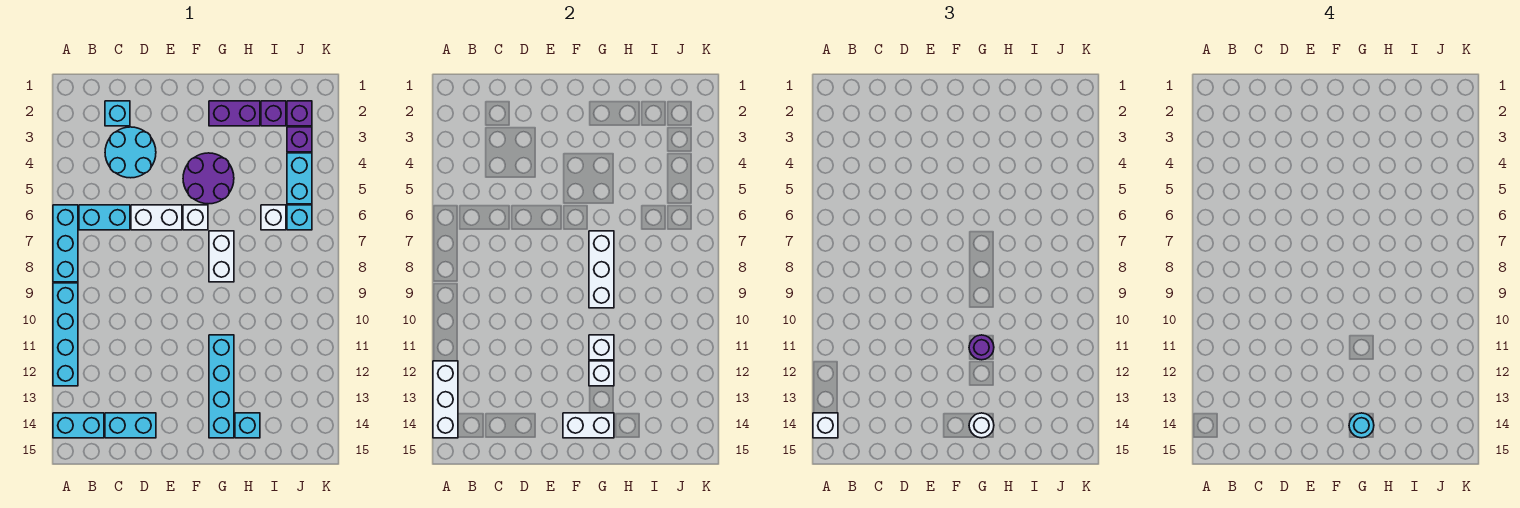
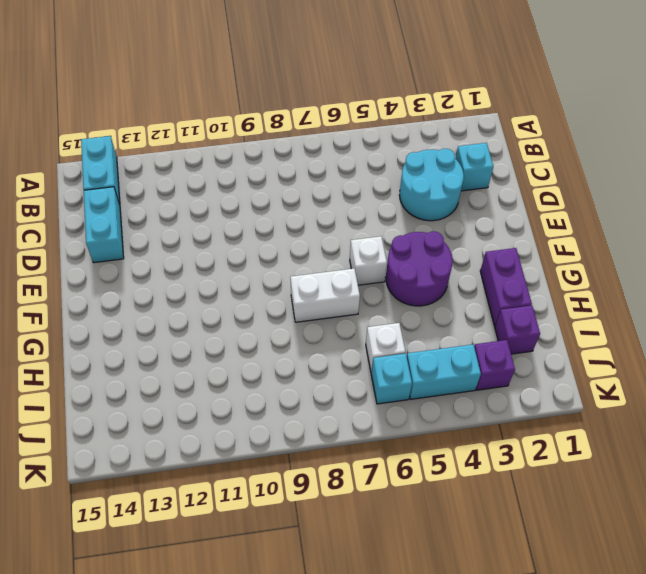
none -> cyan 1x3 brick [53,205,78,282]
none -> cyan 1x4 brick [53,283,78,386]
none -> cyan 1x2 brick [79,205,130,230]

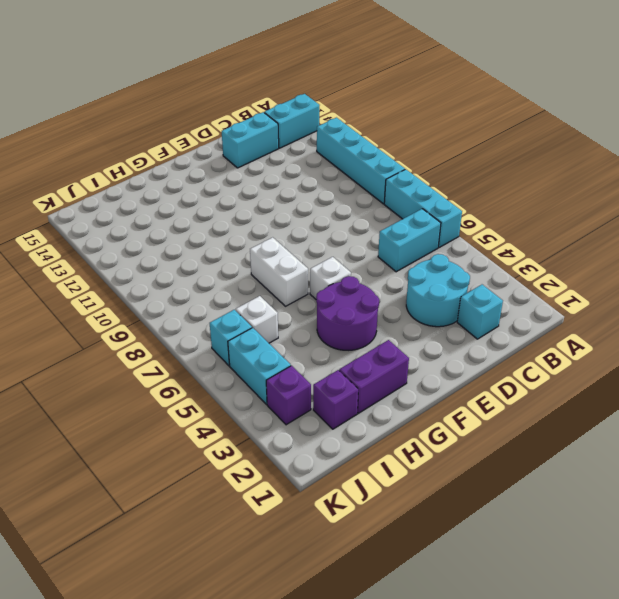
none -> white 1x2 brick [131,205,182,230]
none -> cyan 1x4 brick [209,335,234,438]
none -> cyan 1x1 brick [235,413,260,438]

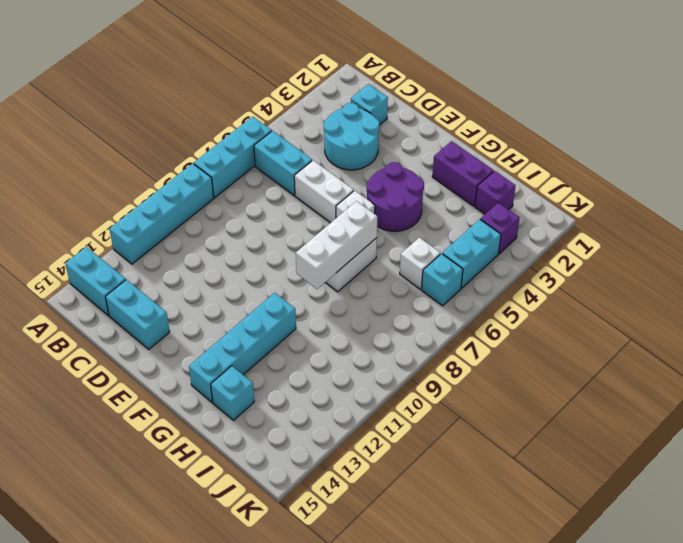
none -> purple 1x1 brick [287,101,312,126]
none -> white 1x3 brick [433,361,458,438]
none -> white 1x2 brick [563,413,614,438]

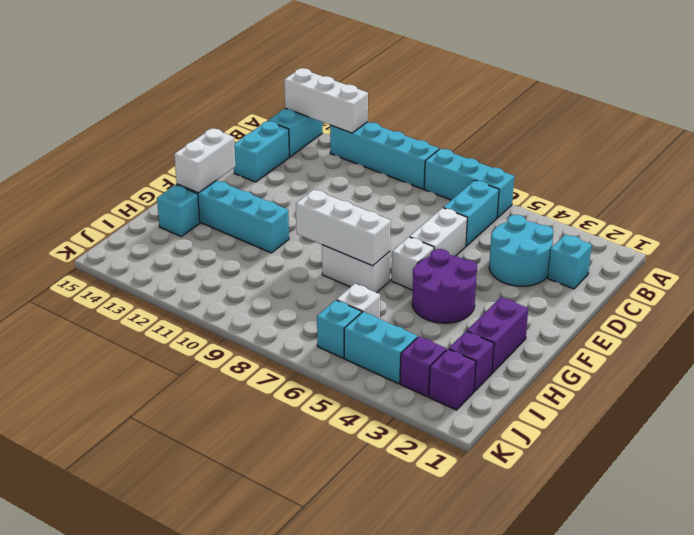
none -> white 1x1 brick [589,335,614,360]
none -> white 1x1 brick [589,361,614,386]
none -> white 1x1 brick [813,413,838,438]

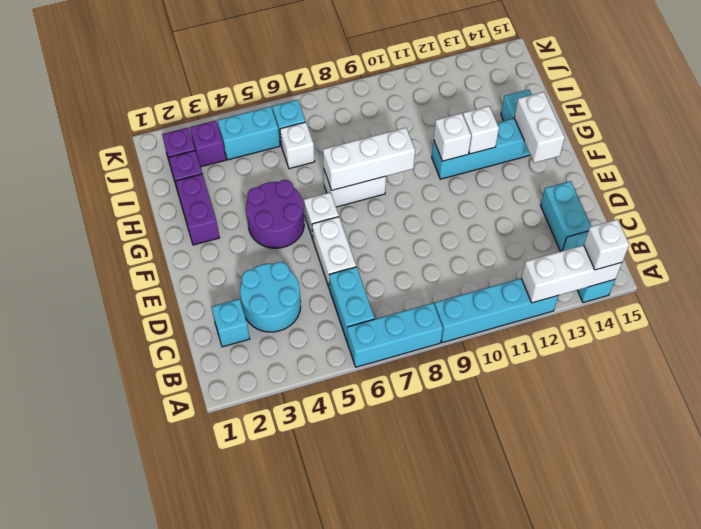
none -> purple 1x1 round brick [969,335,994,360]
none -> white 1x1 round brick [969,413,994,438]
none -> cyan 1x1 round brick [1349,413,1374,438]

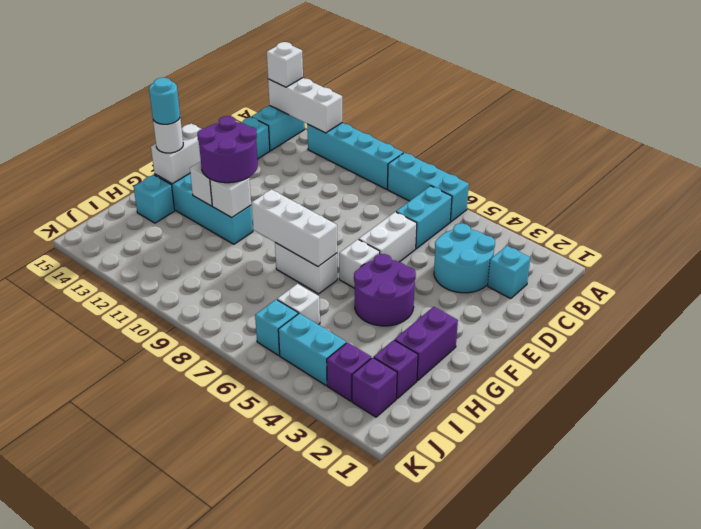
purple 2x2 round brick [197,116,258,183] -> purple 1x1 round brick [969,335,994,360]

